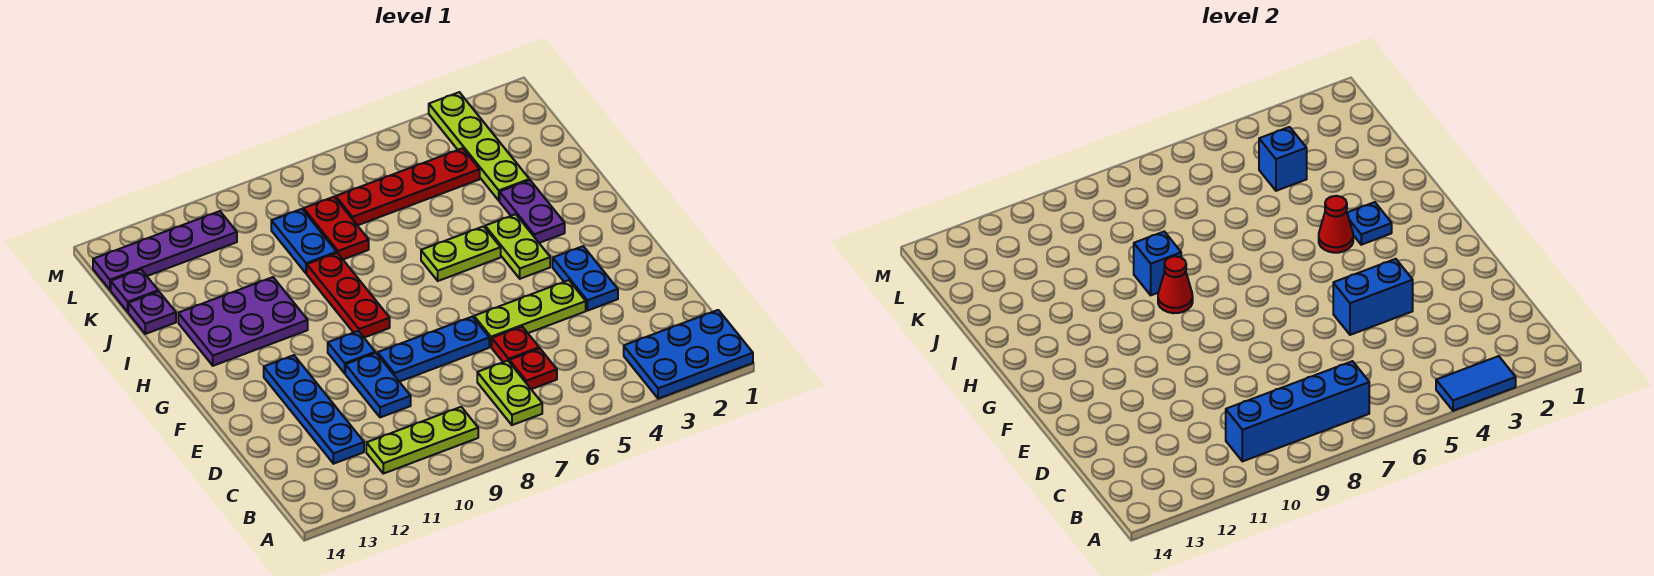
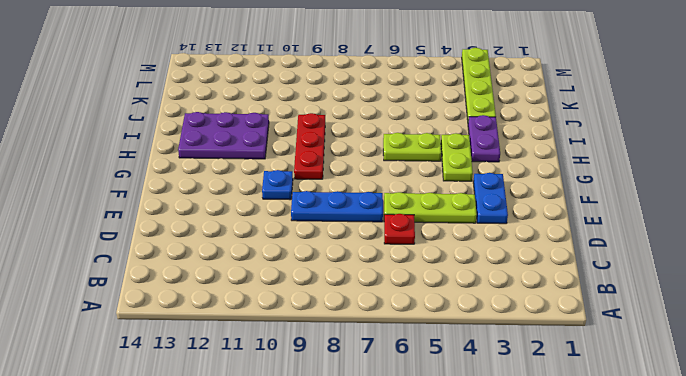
none -> blue 2x3 plate [624,310,753,399]
none -> lime 1x2 plate [477,361,542,425]
none -> lime 1x3 plate [366,407,478,474]
none -> red 1x1 plate [509,348,557,389]

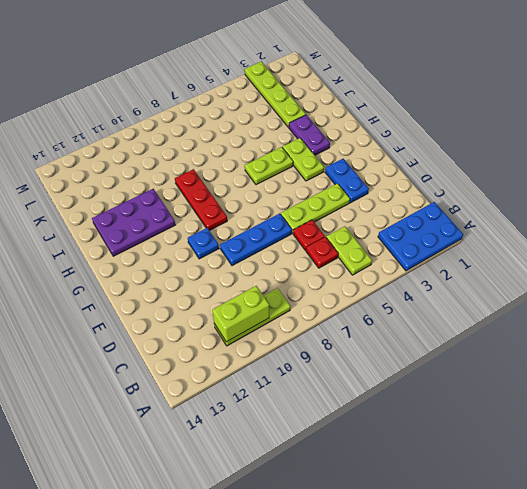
lime 1x2 plate [326,226,372,275] -> lime 1x2 plate moved to [477,361,542,425]
lime 1x2 brick [212,286,269,342] -> blue 1x4 brick [1226,361,1369,461]
none -> blue 1x4 plate [264,355,364,464]
none -> blue 1x2 plate [345,353,411,417]
none -> red 1x2 plate [304,197,369,259]
none -> blue 1x2 plate [271,209,337,273]

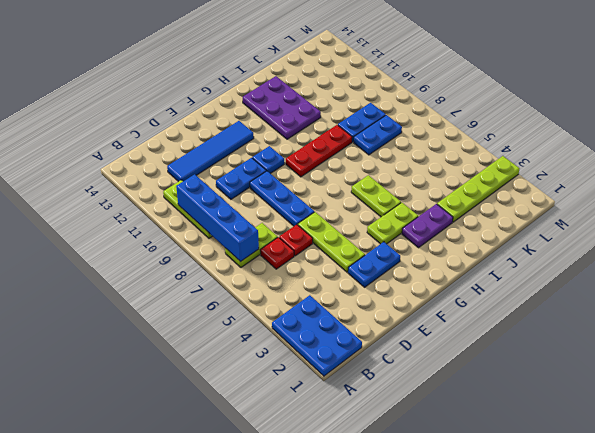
blue 1x4 tile [167,121,254,182] -> blue 1x4 plate [264,355,364,464]
blue 1x2 plate [354,115,402,155] -> red 1x2 plate [304,197,369,259]
none -> purple 1x1 plate [128,291,176,334]
none -> red 1x4 plate [336,148,480,225]
none -> purple 1x1 plate [111,270,158,312]
none -> purple 1x4 plate [93,211,237,290]

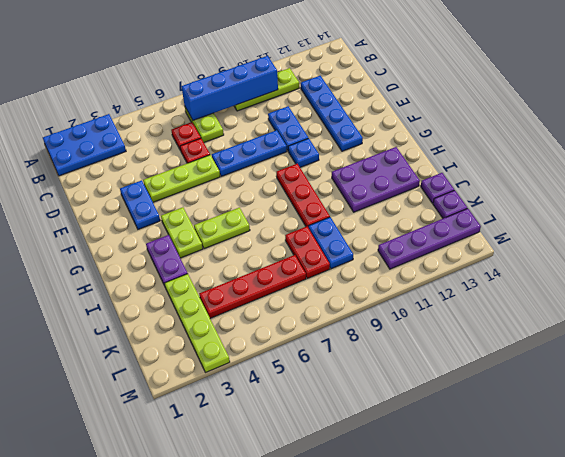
none -> blue 1x2 tile [1436,356,1516,411]
none -> blue 1x2 brick [1333,259,1413,335]
none -> blue 1x1 plate [1347,202,1392,245]
none -> red 1x1 cone [1319,196,1353,253]

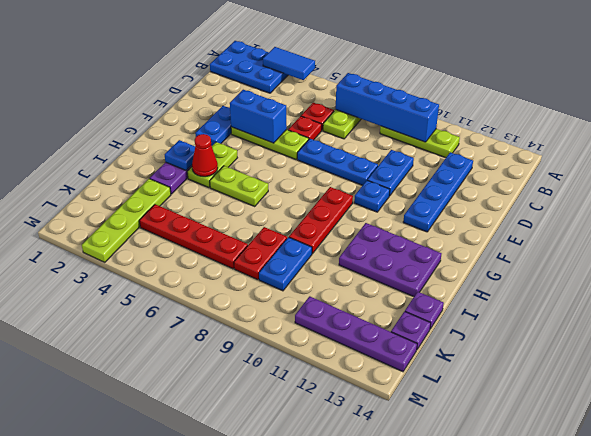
none -> red 1x1 cone [1158,256,1193,313]
none -> blue 1x1 brick [1134,232,1181,295]
none -> blue 1x1 brick [1259,127,1307,191]

